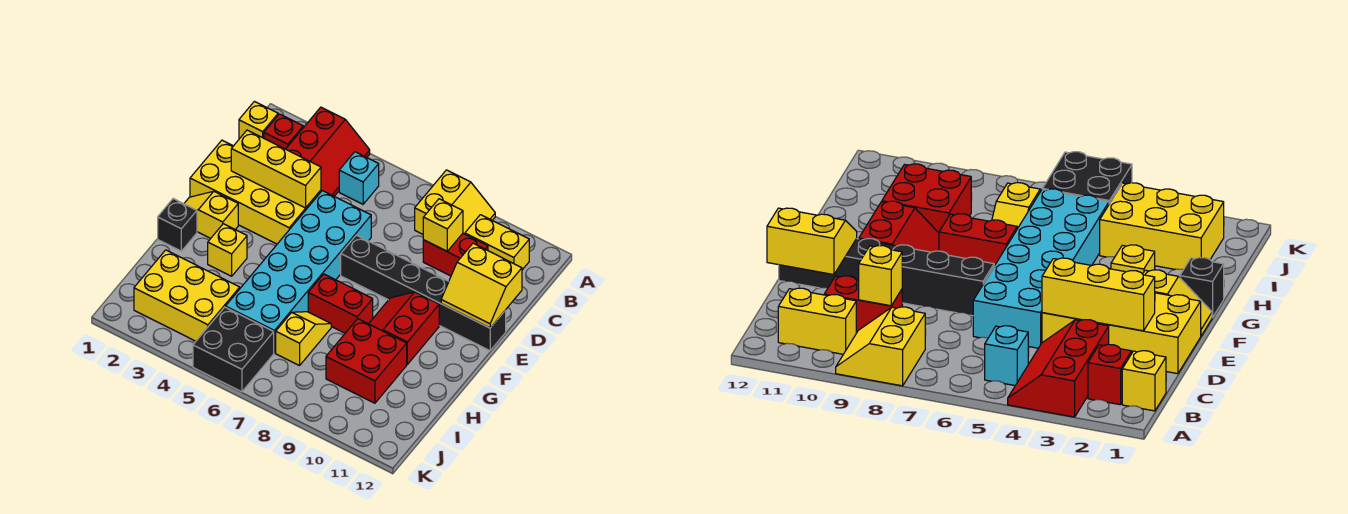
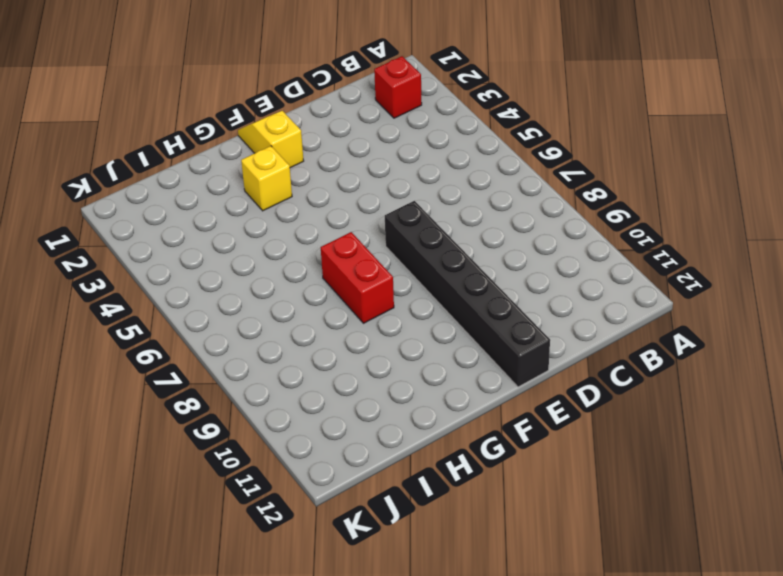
none -> red 2x3 slope [286,107,370,196]
none -> yellow 2x2 slope [415,170,495,234]
none -> yellow 1x1 brick [239,101,278,139]

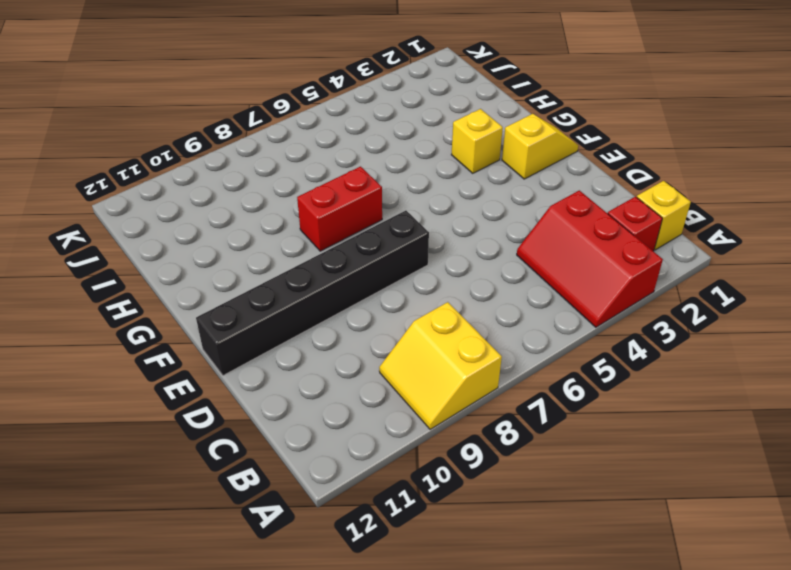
none -> cyan 1x1 brick [339,152,379,204]
none -> yellow 1x2 brick [465,215,529,270]
none -> red 1x2 brick [423,234,488,276]

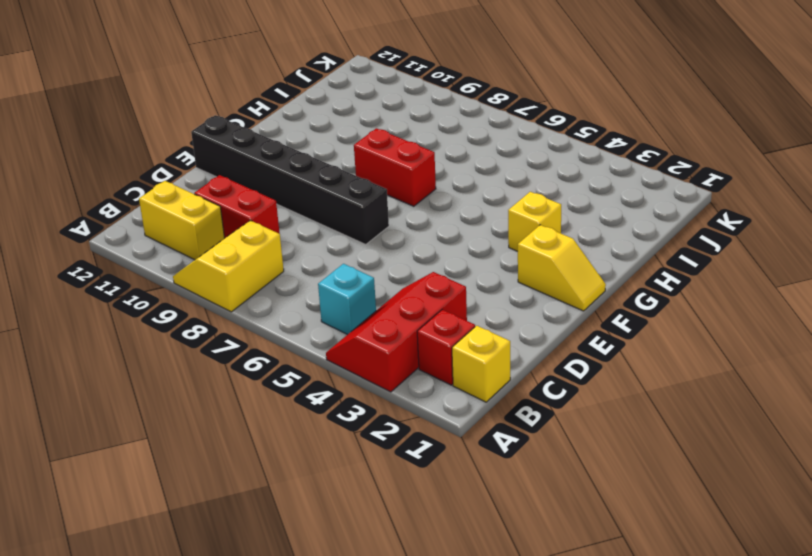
none -> yellow 2x4 brick [190,140,321,244]
none -> cyan 2x6 brick [225,191,371,353]
none -> red 2x2 slope [369,292,439,364]

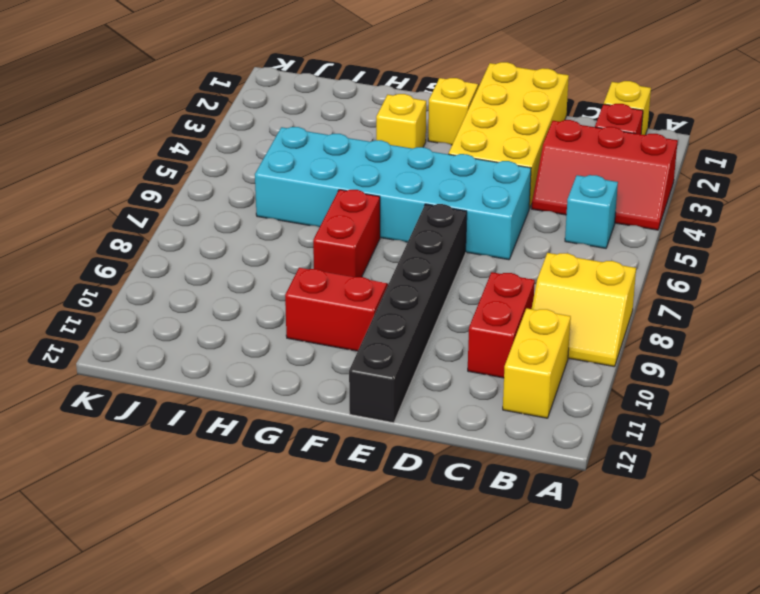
none -> black 1x1 brick [158,199,197,251]
none -> yellow 1x2 slope [276,312,331,366]
none -> red 2x2 brick [326,319,407,403]

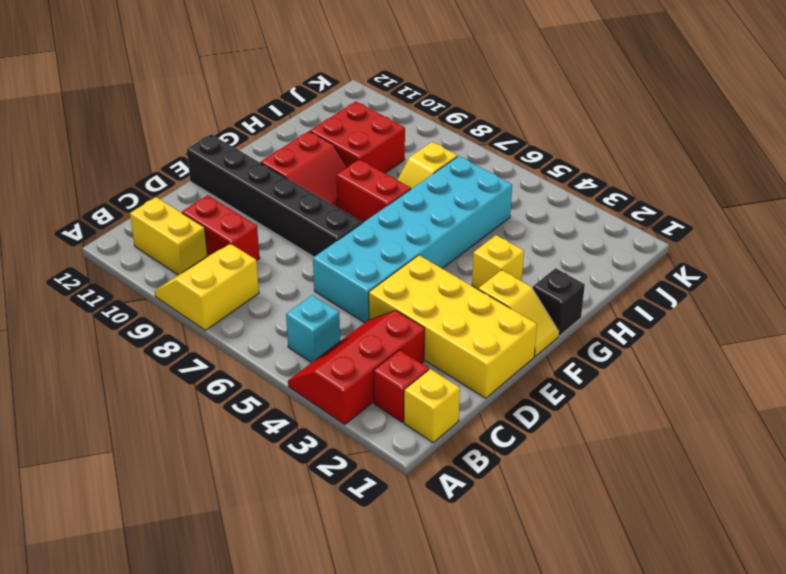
none -> yellow 2x3 brick [134,250,240,341]
none -> black 2x2 brick [193,307,274,392]
none -> yellow 1x1 brick [423,199,463,251]

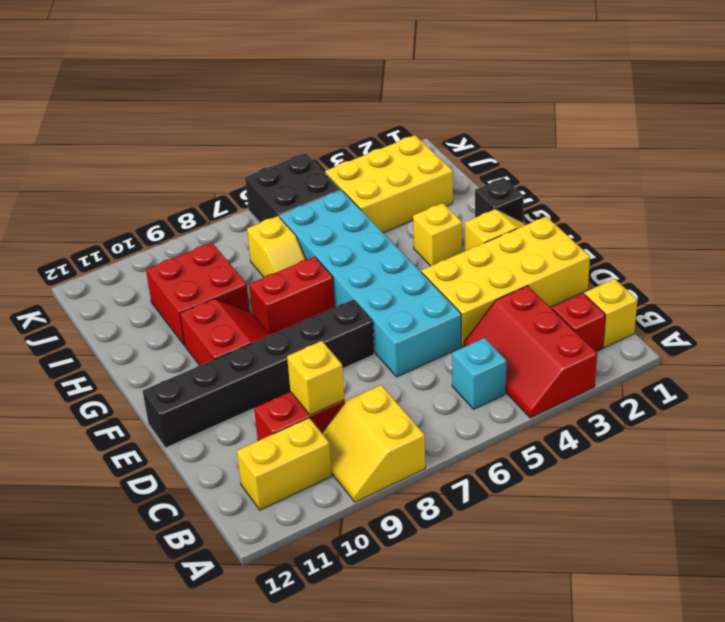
none -> yellow 1x3 brick [231,130,321,208]
none -> yellow 2x2 slope [441,243,522,328]

